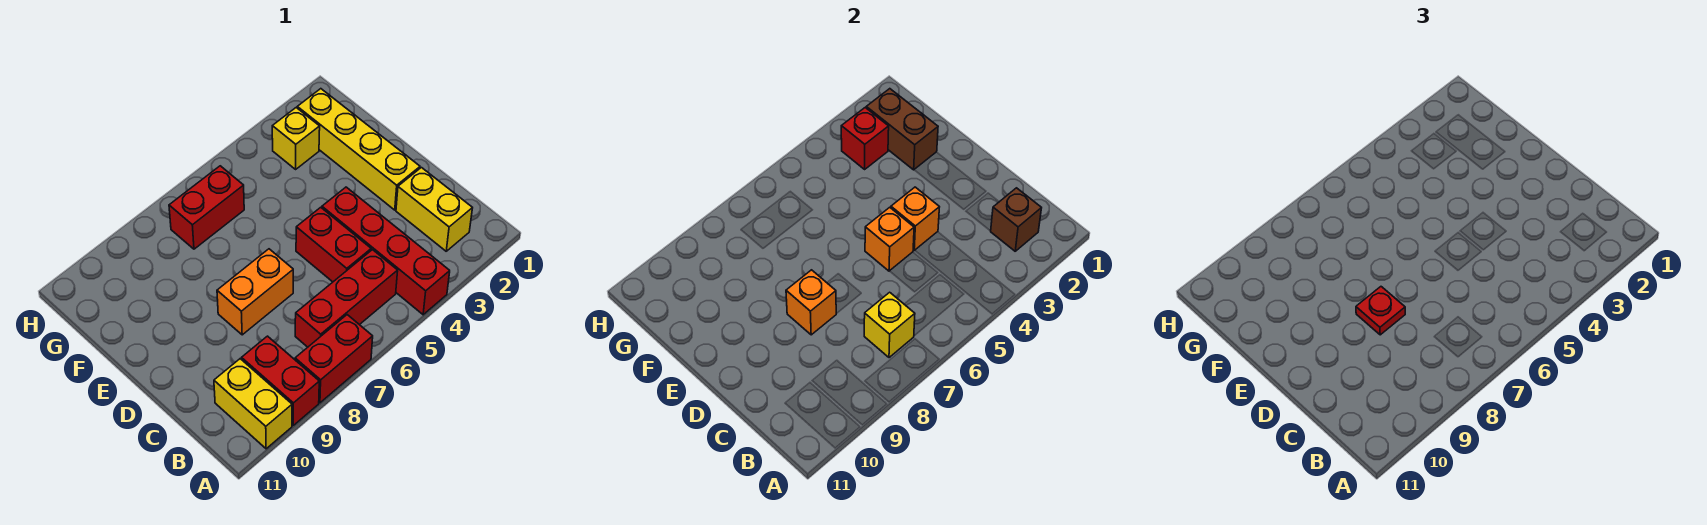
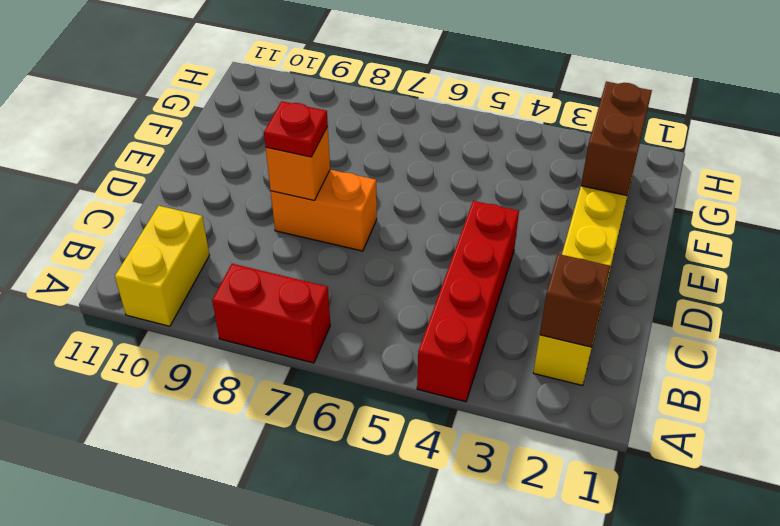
none -> red 1x2 brick [242,336,319,425]
none -> red 1x3 brick [295,250,398,347]
none -> red 1x2 brick [296,207,371,282]

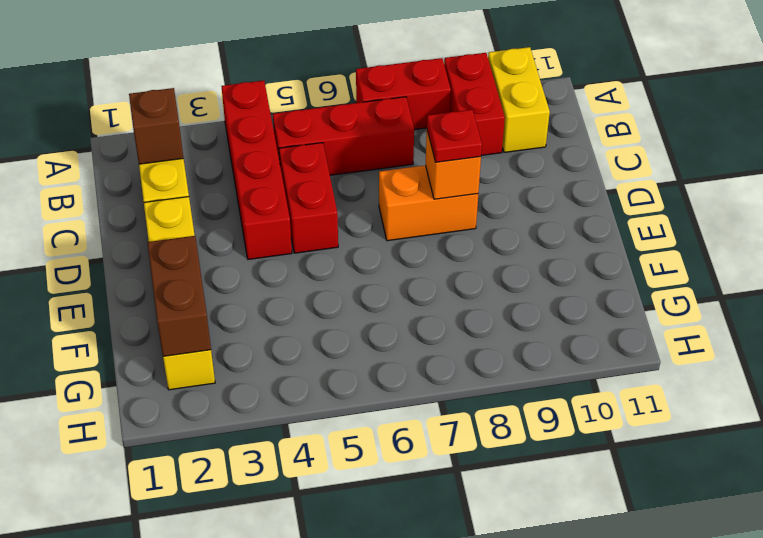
none -> yellow 1x1 brick [272,108,320,169]
none -> red 1x2 brick [169,166,244,249]
none -> yellow 1x1 brick [864,292,915,358]

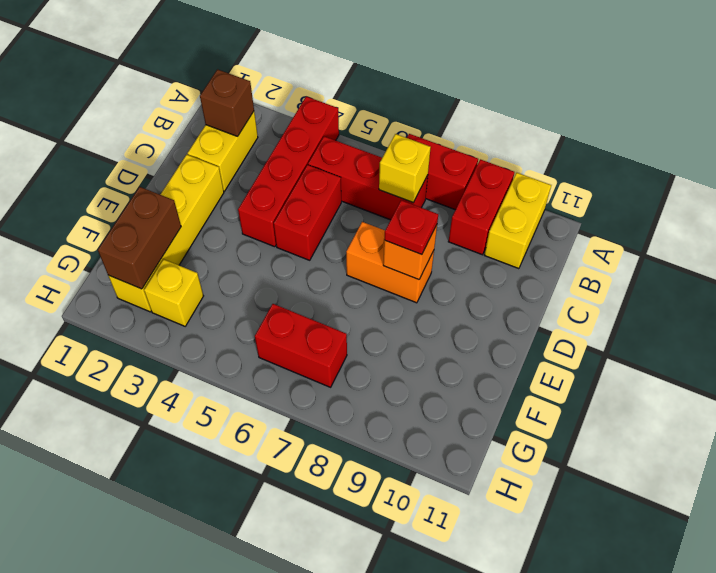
none -> orange 1x1 brick [891,187,939,251]
none -> orange 1x1 brick [865,207,914,271]
none -> red 1x1 brick [841,108,889,169]

